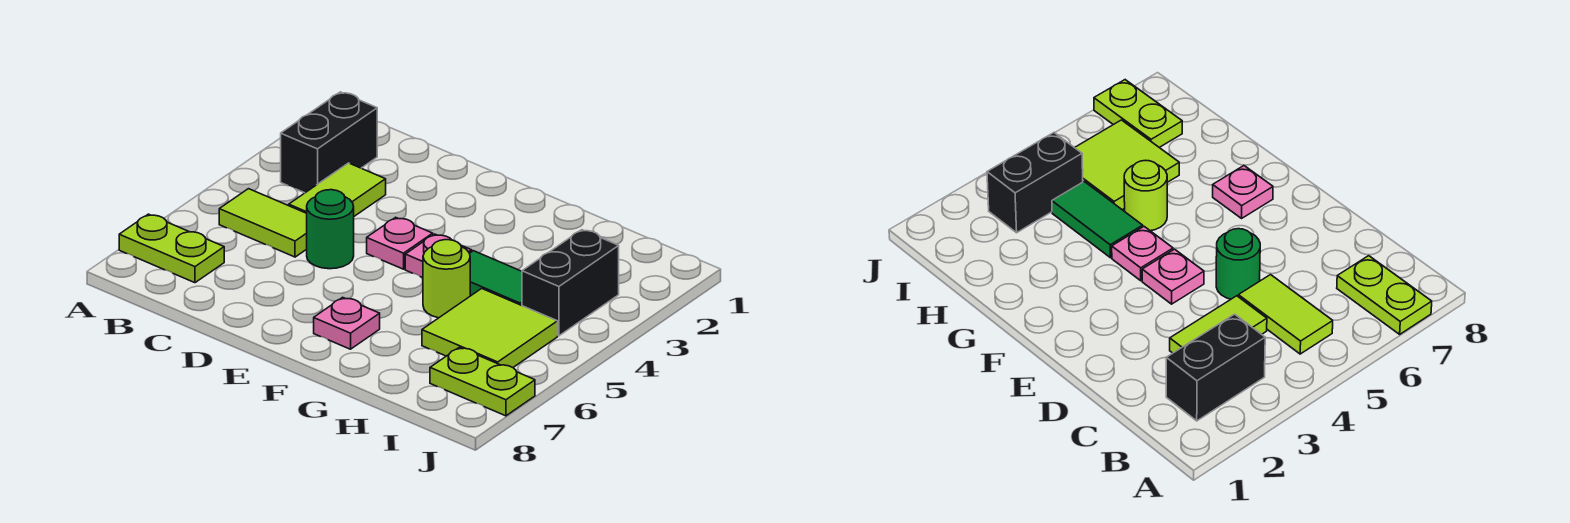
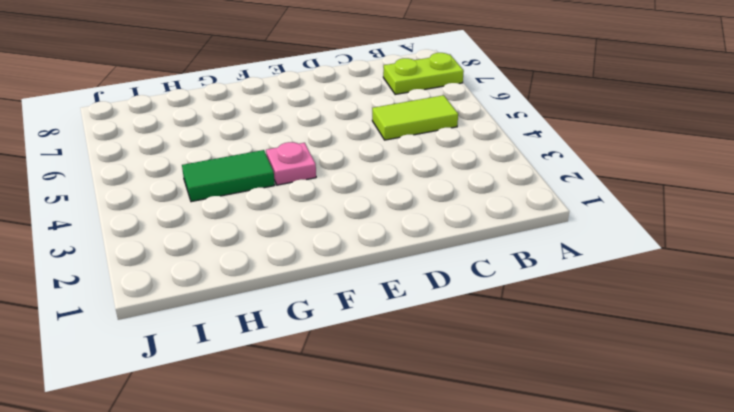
none -> black 1x2 brick [281,92,377,193]
none -> lime 1x2 tile [289,163,386,216]
none -> green 1x1 round brick [307,190,354,269]

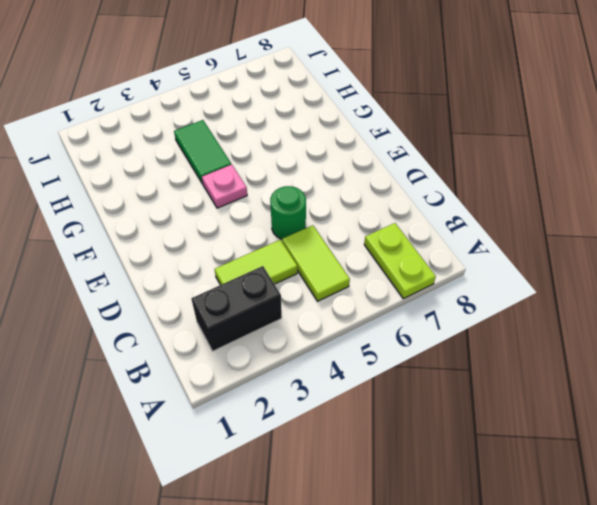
none -> pink 1x1 plate [367,217,433,269]
none -> pink 1x1 plate [314,297,380,349]
none -> lime 1x1 round brick [423,240,470,318]

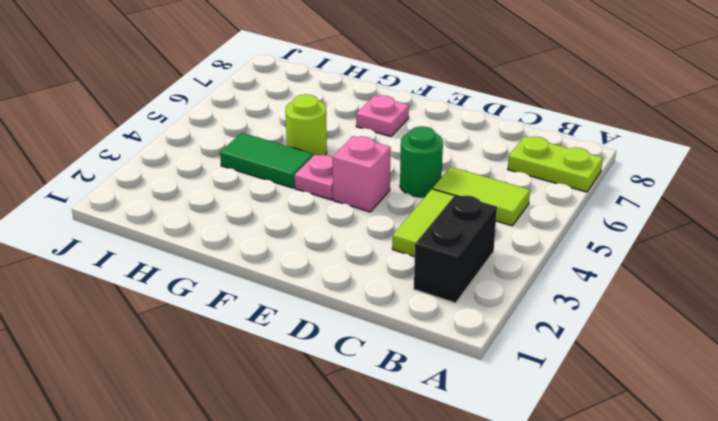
pink 1x1 brick [333,136,391,212] -> pink 1x1 plate [367,217,433,269]
none -> lime 2x2 tile [422,288,558,367]
none -> black 1x2 brick [522,230,619,336]
none -> lime 1x2 plate [430,347,535,416]

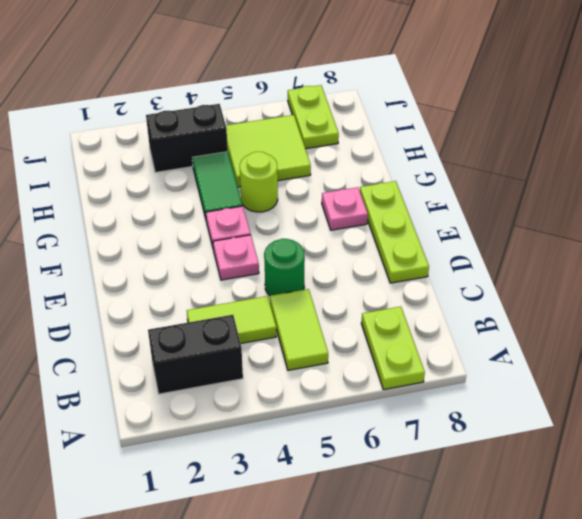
lime 1x3 plate [360,181,429,283] -> none

